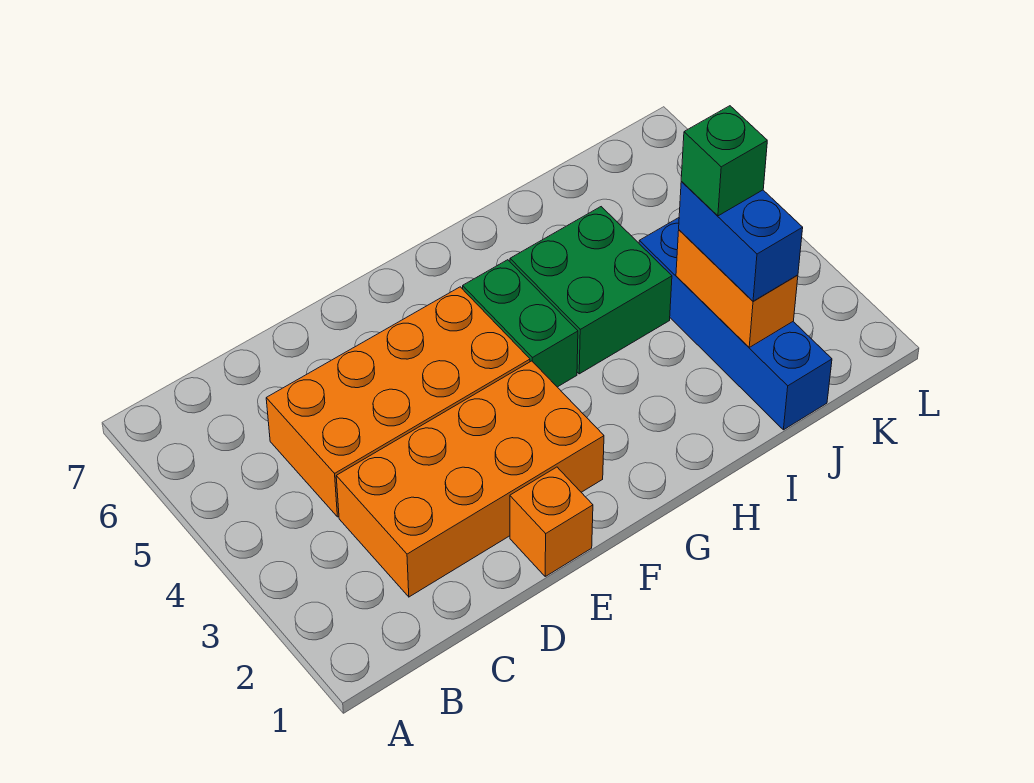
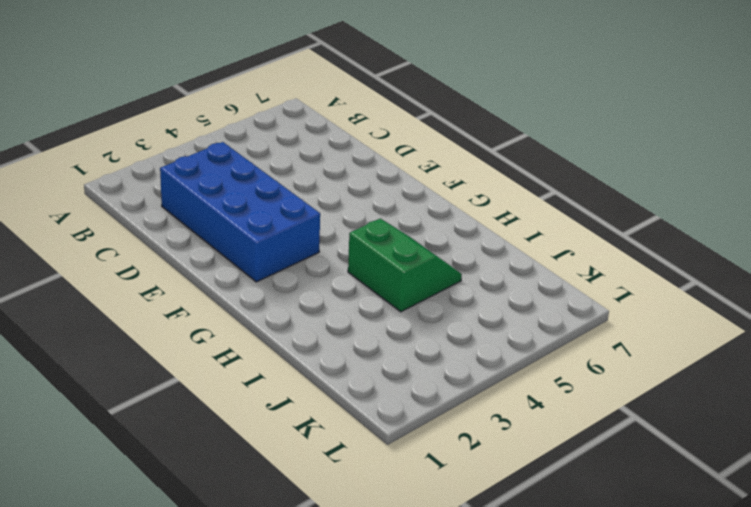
blue 2x4 brick [160,142,320,282] -> orange 2x4 brick [336,361,604,597]
green 2x2 slope [348,218,462,312] -> green 2x2 brick [510,207,672,374]
none -> orange 2x4 brick [266,287,530,517]
none -> orange 1x1 brick [510,467,593,576]

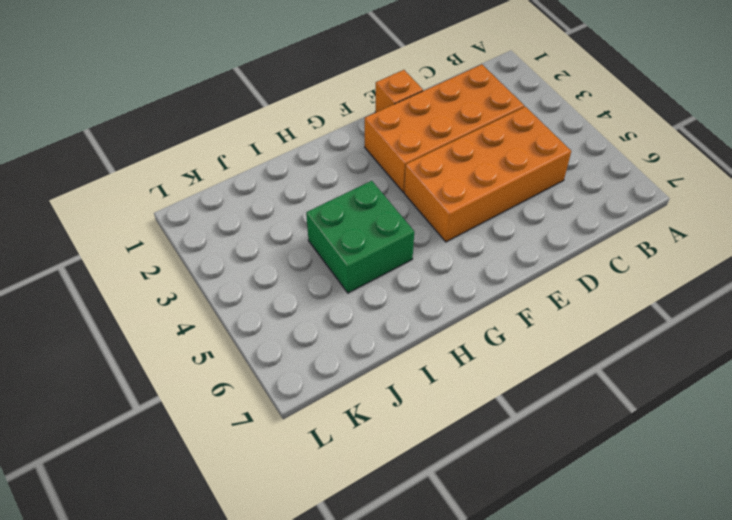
none -> green 1x2 brick [463,260,578,387]
none -> blue 1x4 brick [639,218,832,430]

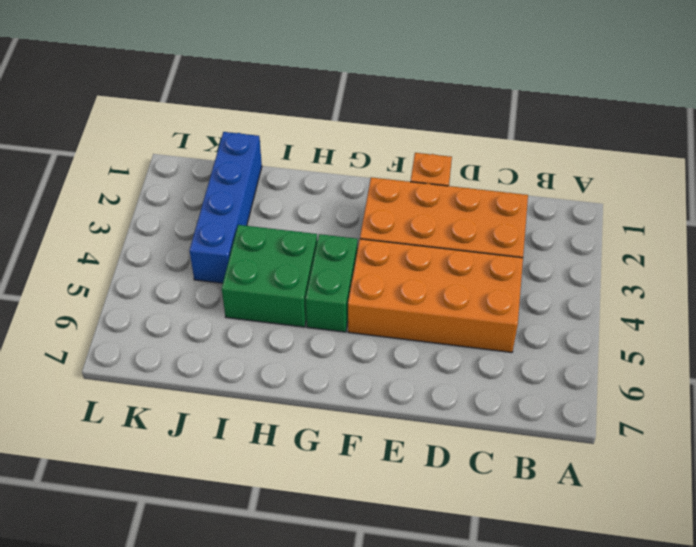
none -> orange 1x2 brick [676,230,798,347]
none -> blue 1x2 brick [679,182,803,301]

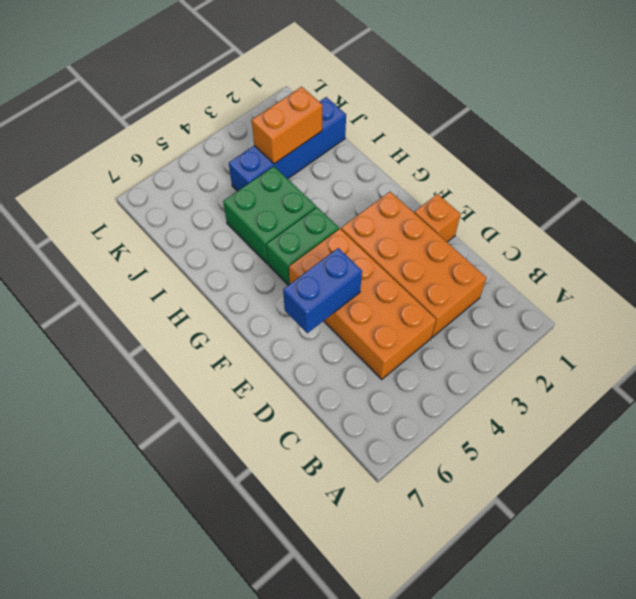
blue 1x2 brick [283,248,362,333] -> blue 1x2 brick moved to [679,182,803,301]
none -> green 1x1 brick [681,106,767,216]

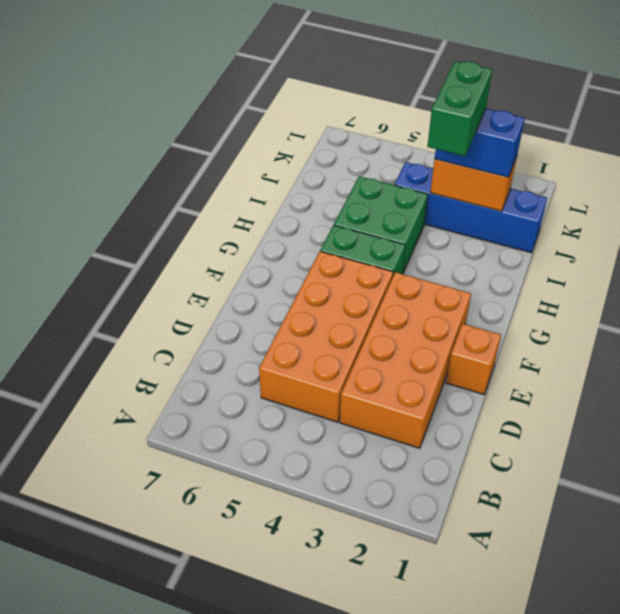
green 1x2 brick [427,61,492,156] -> green 1x1 brick [681,106,767,216]

